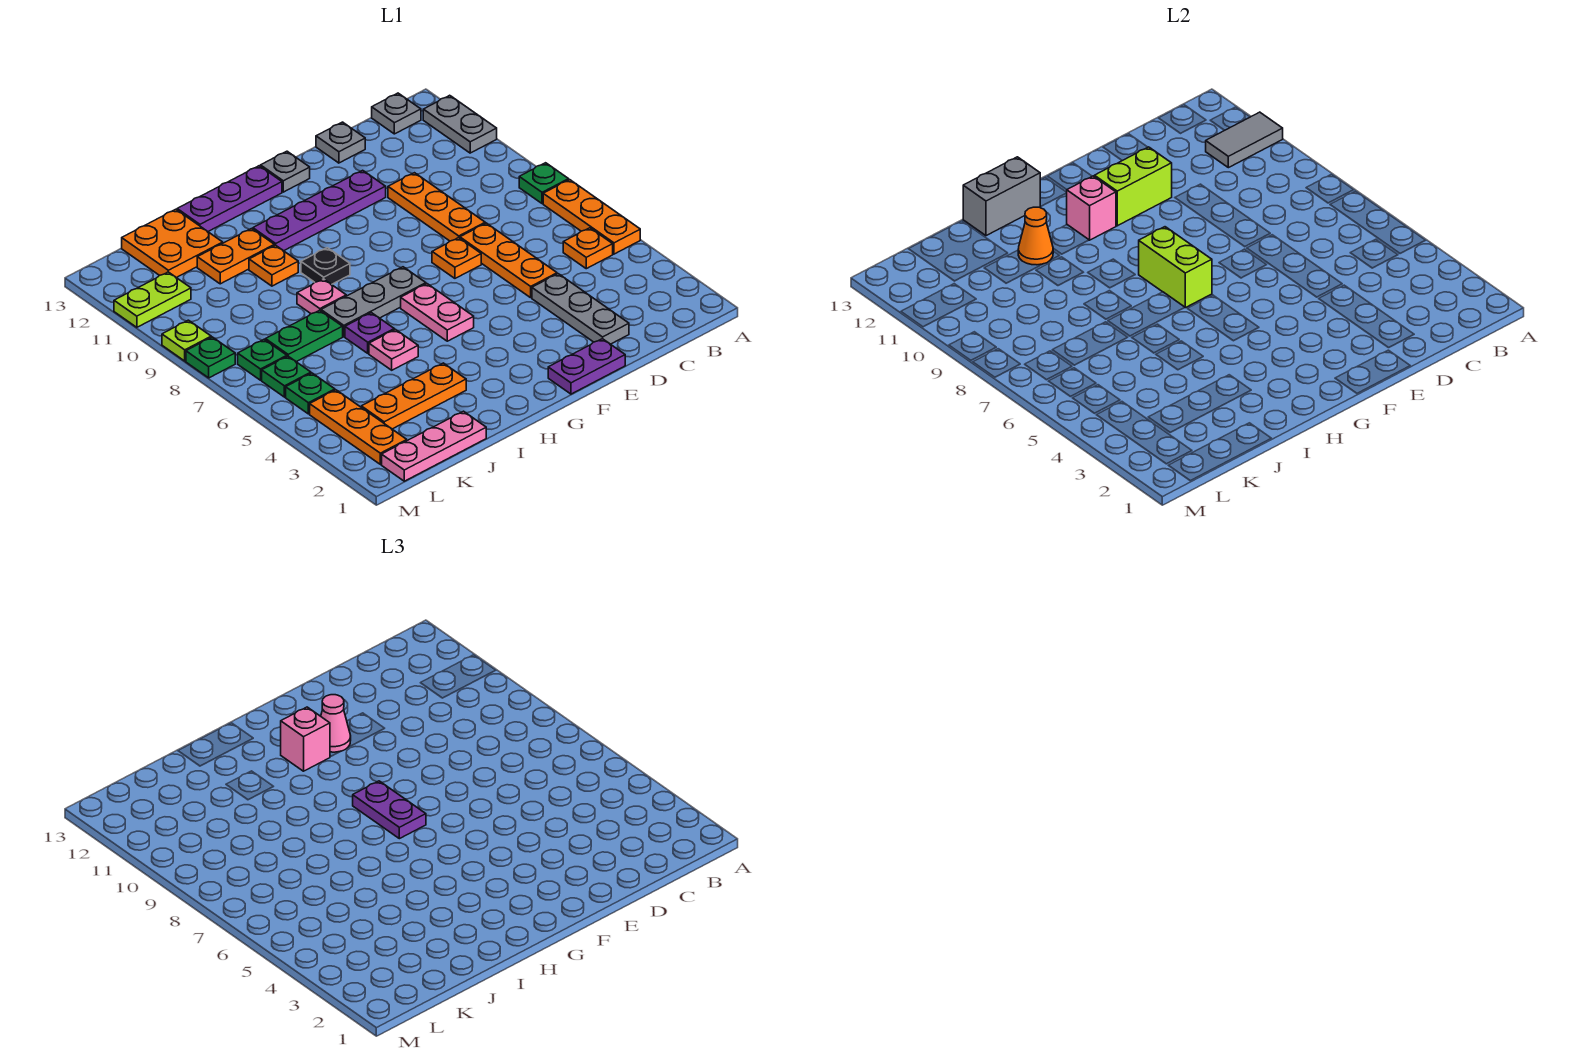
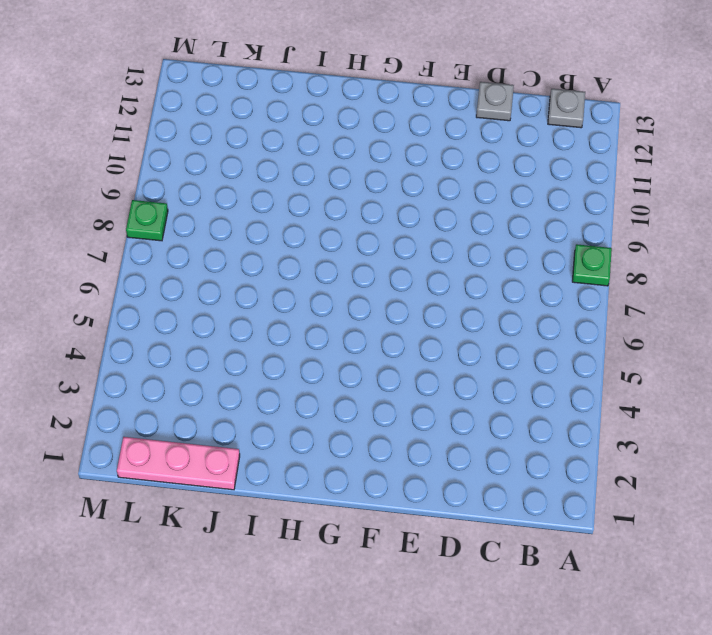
none -> orange 1x3 plate [543,180,640,254]
none -> grey 1x2 plate [423,95,497,153]
none -> orange 1x1 plate [563,228,613,269]
none -> grey 1x3 plate [532,274,629,344]

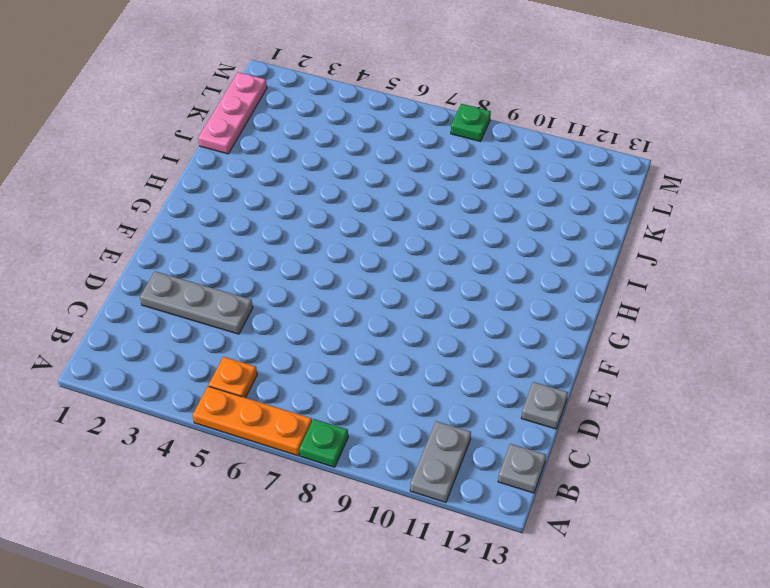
grey 1x2 plate [410,421,471,502] -> grey 1x2 plate turned to [423,95,497,153]
none -> orange 1x3 plate [460,223,557,298]
none -> orange 1x3 plate [388,173,485,241]
none -> purple 1x2 plate [548,339,625,394]
none -> orange 1x1 plate [432,238,481,278]

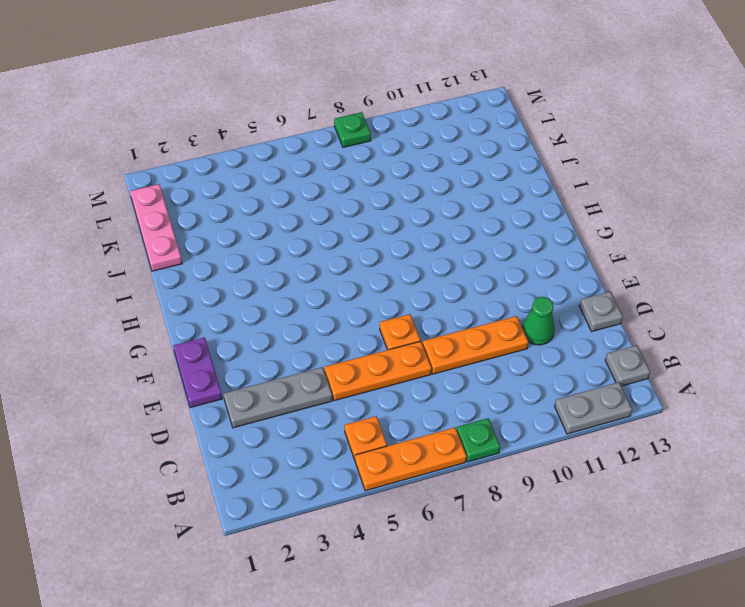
green 1x1 cone [522,297,555,345] -> none
none -> purple 1x4 plate [253,170,386,251]
none -> grey 1x1 plate [261,151,310,192]
none -> pink 1x2 plate [401,284,474,341]
none -> grey 1x3 plate [321,267,426,337]

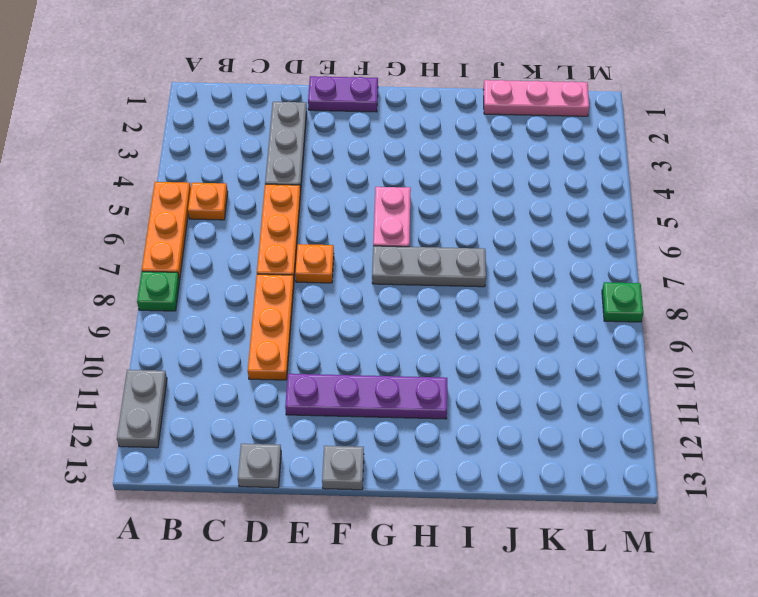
none -> grey 1x1 plate [372,93,421,134]
none -> purple 1x3 plate [177,166,282,232]
none -> black 1x1 plate [301,248,350,284]
none -> orange 1x3 plate [361,363,466,429]

